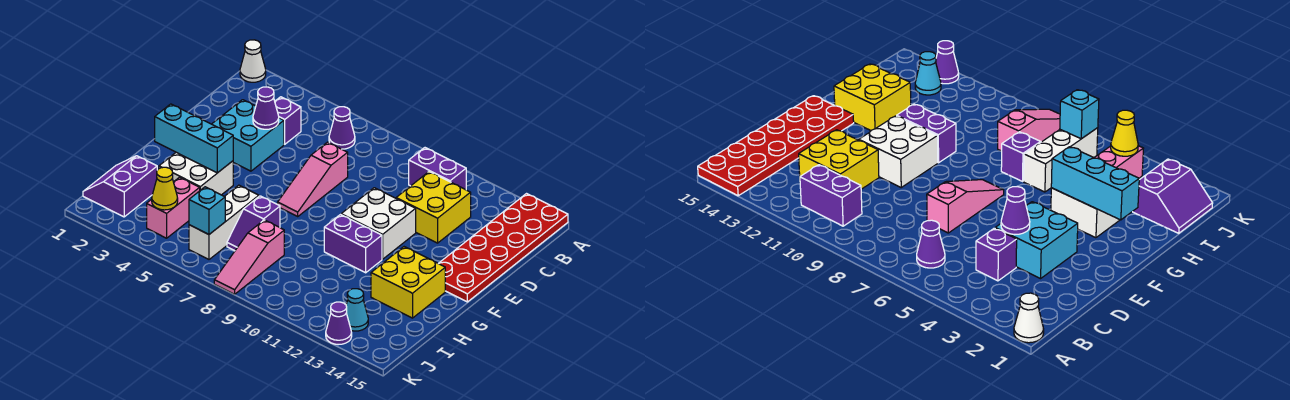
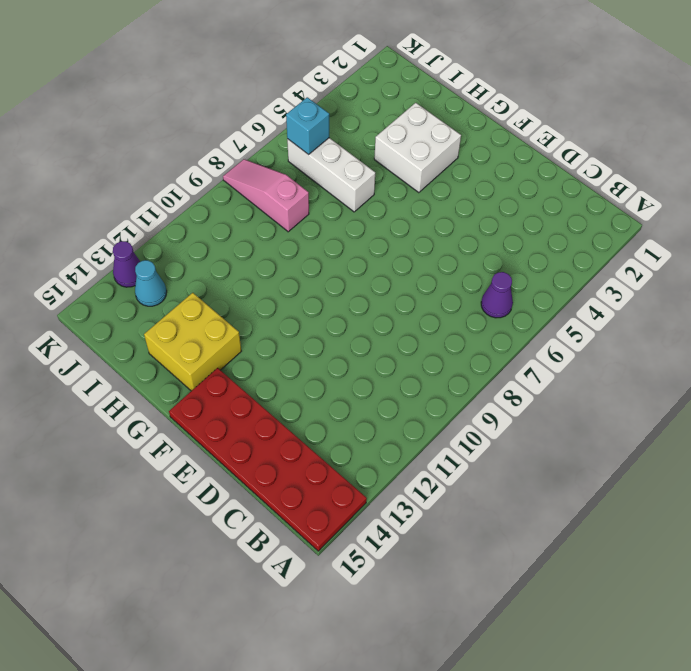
none -> white 1x1 cone [240,40,266,82]
none -> purple 1x2 brick [409,148,466,190]
none -> purple 1x1 brick [275,97,301,144]

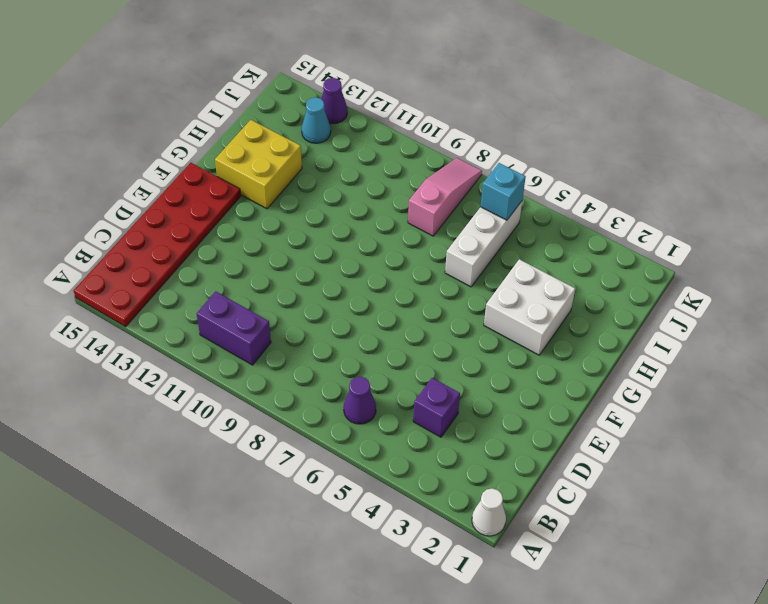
none -> yellow 2x2 brick [396,172,471,243]
none -> cyan 2x2 brick [212,100,284,171]
none -> pink 1x3 slope [278,142,348,216]

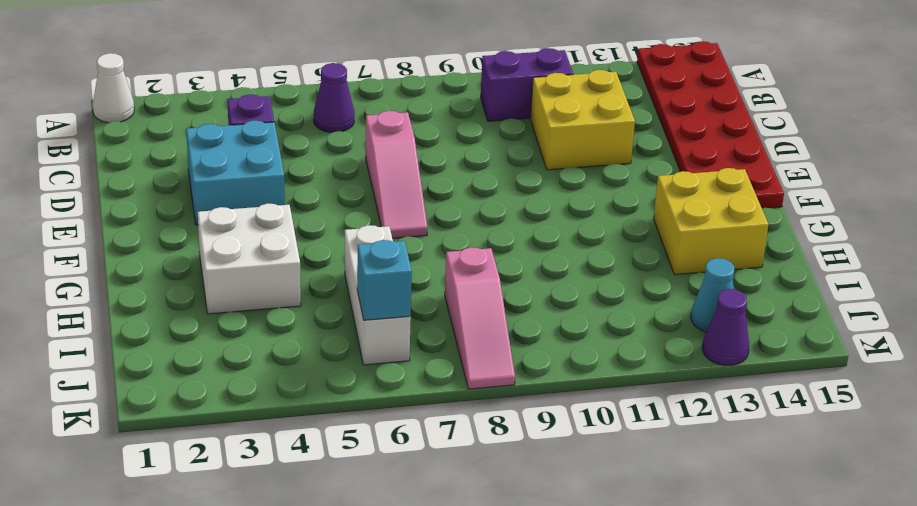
none -> white 2x2 brick [341,188,416,259]
none -> purple 1x2 brick [324,215,382,273]
none -> purple 1x2 slope [227,196,280,251]

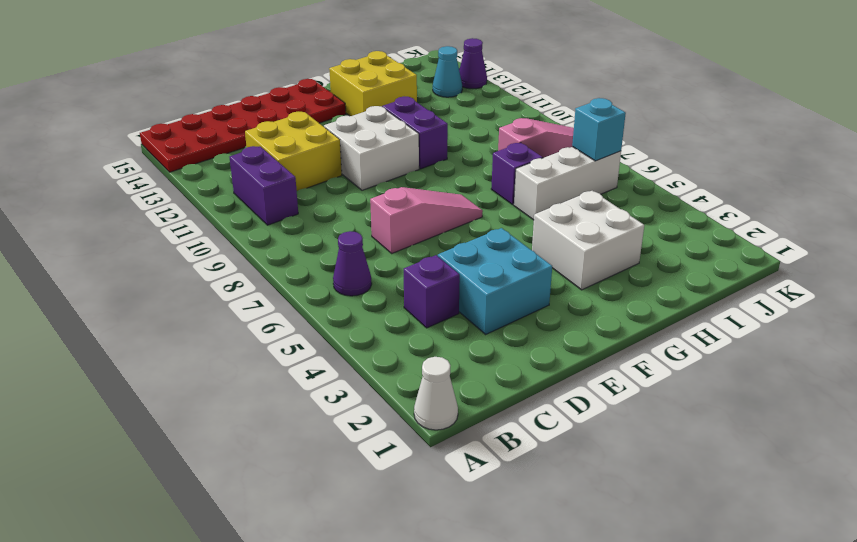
none -> purple 2x2 slope [83,156,157,217]
none -> pink 1x2 brick [147,177,200,238]
none -> purple 1x1 cone [253,87,279,129]

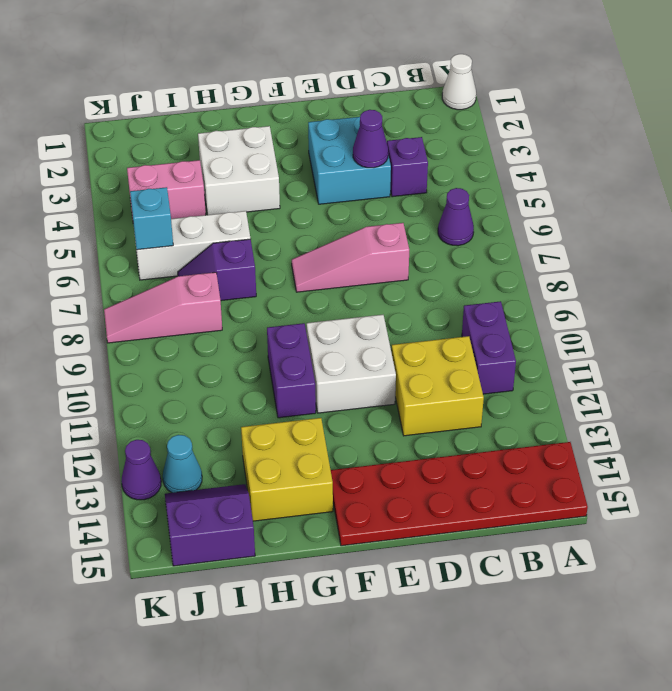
purple 2x2 slope [165,484,255,566] -> purple 2x2 slope moved to [83,156,157,217]
none -> cyan 1x3 brick [155,104,233,173]
none -> yellow 1x1 cone [152,167,178,210]

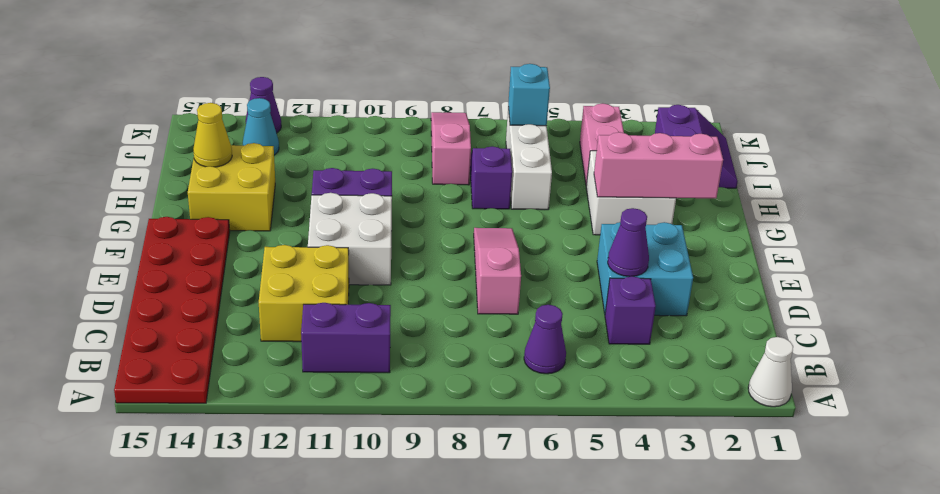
pink 1x3 brick [594,132,723,198] -> cyan 1x3 brick [155,104,233,173]
yellow 1x1 cone [193,103,232,167] -> yellow 1x1 cone moved to [152,167,178,210]

